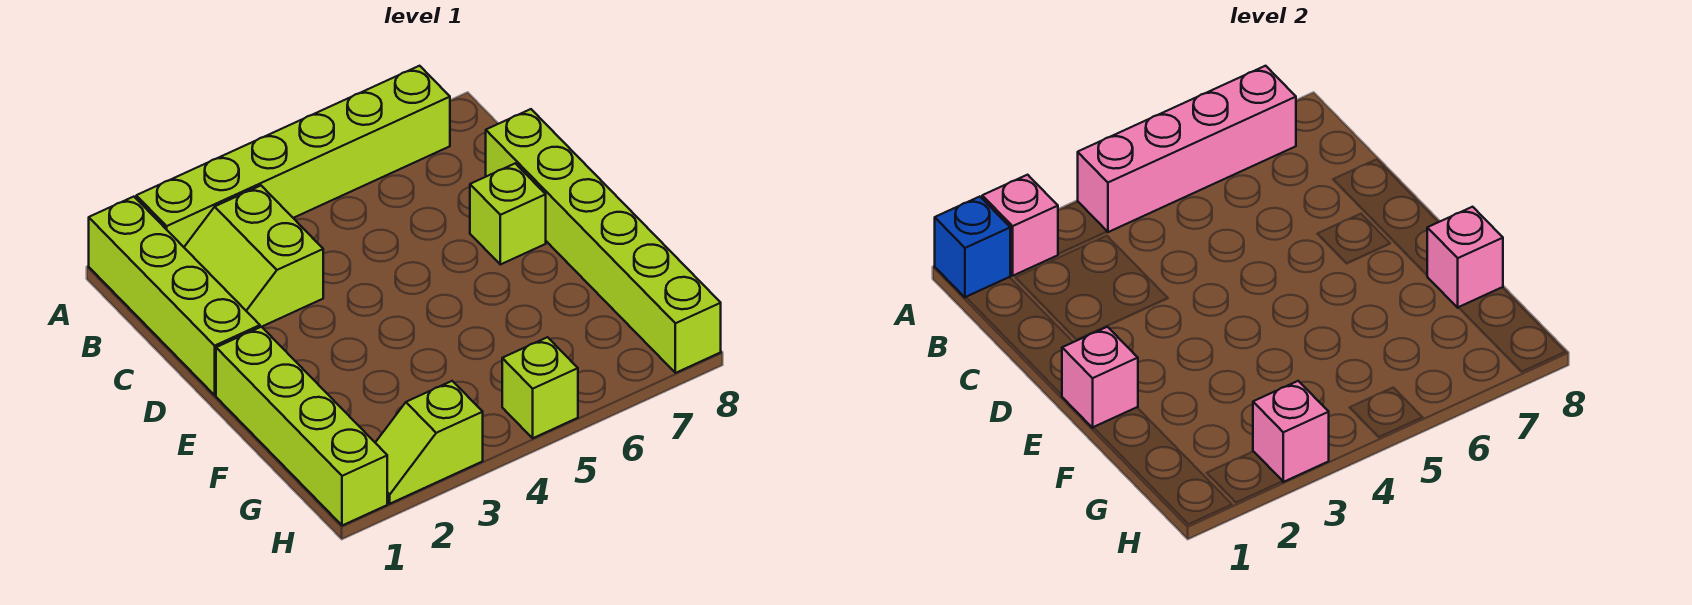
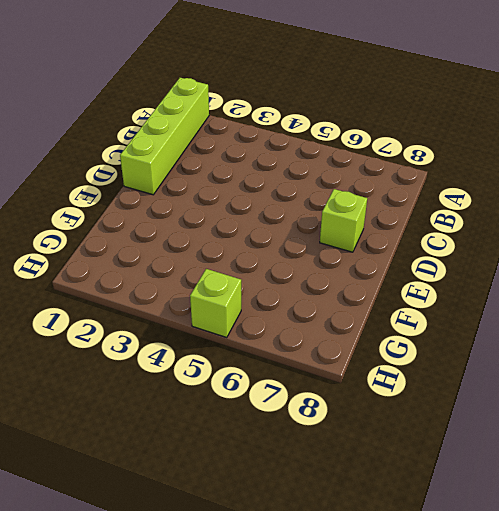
none -> lime 1x6 brick [136,66,450,247]
none -> lime 2x2 slope [184,186,323,327]
none -> lime 1x6 brick [486,109,721,373]

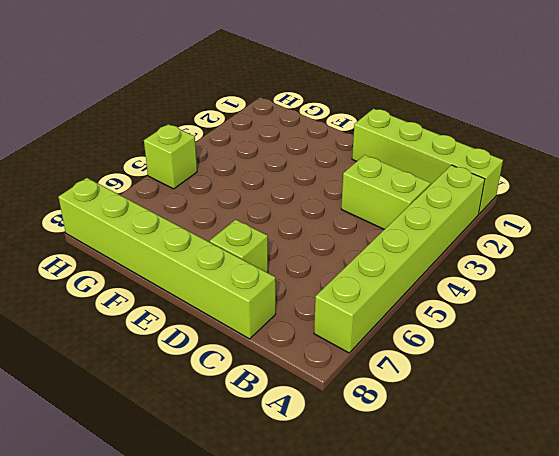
none -> lime 1x4 brick [216,327,387,526]
none -> lime 1x2 slope [375,381,483,504]
none -> blue 1x1 brick [935,197,1010,298]

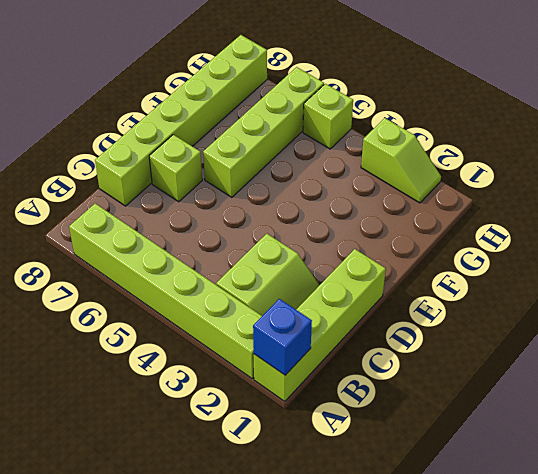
lime 1x4 brick [203,67,324,197] -> lime 1x4 brick moved to [216,327,387,526]
none -> pink 1x1 brick [982,175,1058,276]
none -> pink 1x4 brick [1078,66,1296,232]
none -> pink 1x1 brick [1062,327,1138,428]

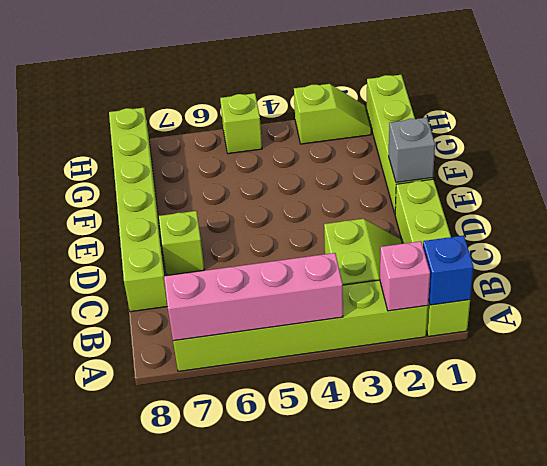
grey 1x1 brick [389,118,435,182] -> pink 1x1 brick [1062,327,1138,428]
none -> pink 1x1 brick [1427,207,1503,308]
none -> pink 1x1 brick [1253,381,1329,482]

